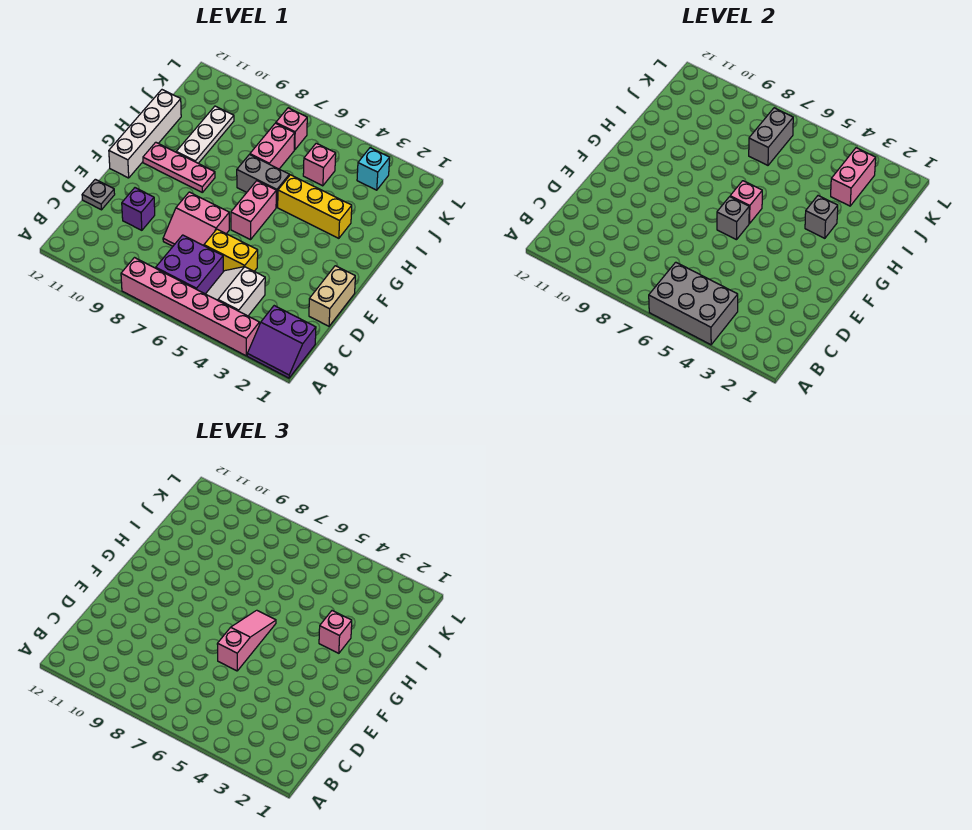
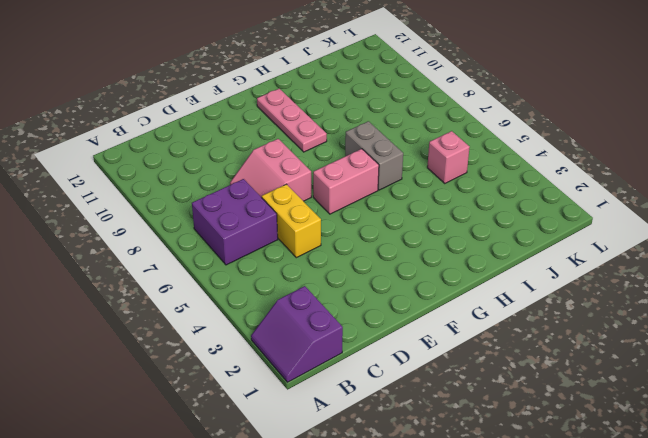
none -> pink 1x6 brick [121,258,259,356]
none -> white 2x2 slope [206,267,265,316]
none -> tan 1x2 brick [309,266,355,326]

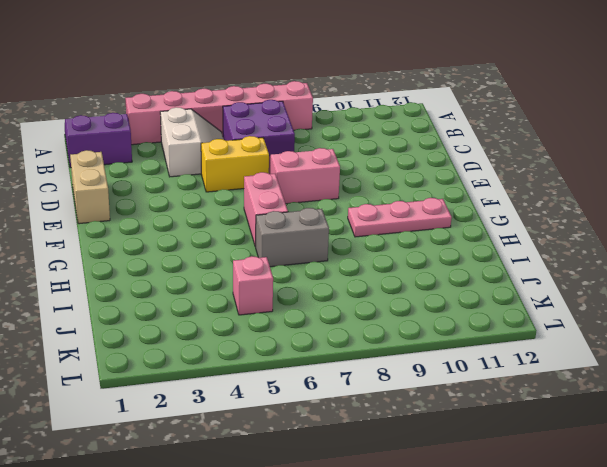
none -> purple 1x1 brick [122,188,155,230]
none -> grey 1x1 plate [82,179,115,210]
none -> white 1x4 brick [109,90,181,178]

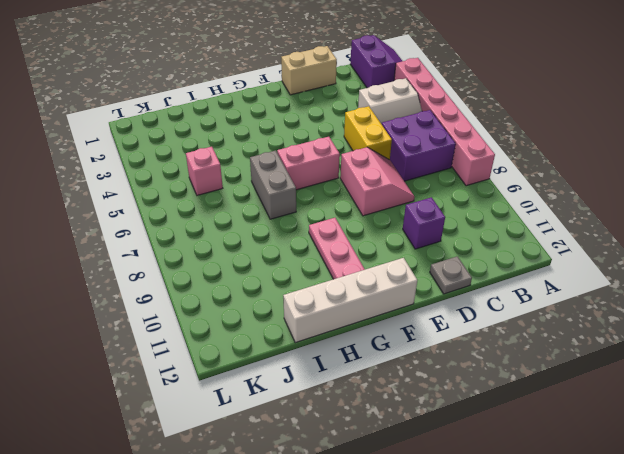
none -> yellow 1x3 brick [278,175,352,238]
none -> white 1x3 plate [176,106,234,163]
none -> pink 1x2 brick [250,123,295,169]

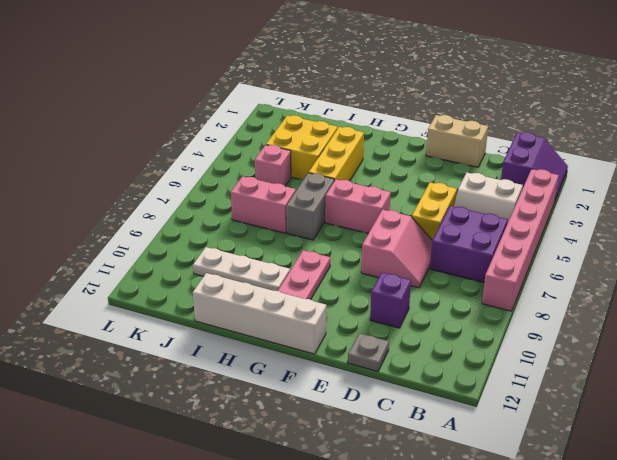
yellow 2x2 brick [266,115,338,180] -> none
none -> cyan 1x1 brick [357,148,390,190]
none -> pink 1x1 brick [276,108,307,150]
none -> grey 2x3 brick [649,262,738,345]

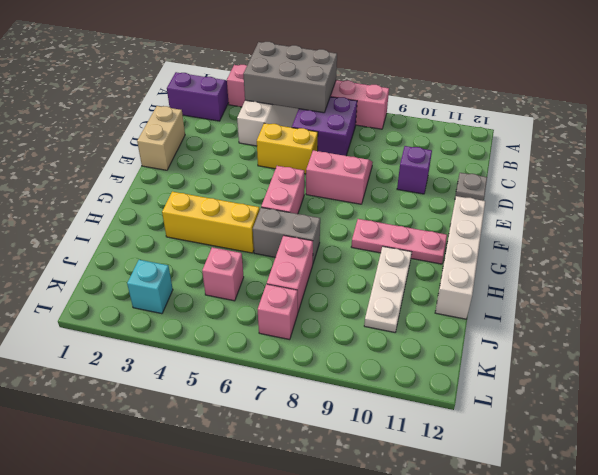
none -> grey 1x1 brick [717,197,749,240]
none -> pink 1x1 brick [730,181,762,223]
none -> grey 1x1 brick [805,196,838,238]

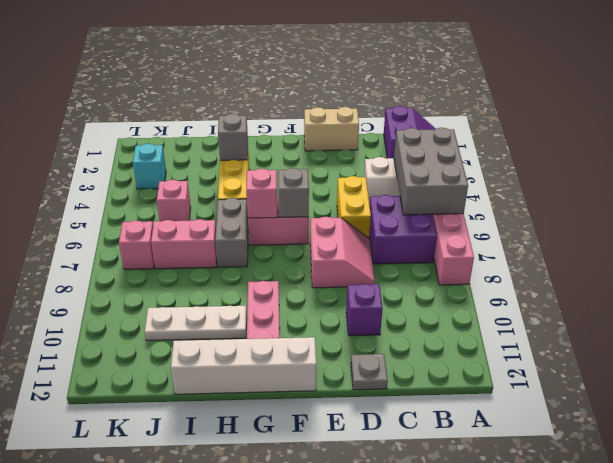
none -> pink 1x2 brick [831,148,876,206]
none -> grey 1x2 brick [749,108,793,165]
none -> pink 1x3 slope [217,610,276,671]

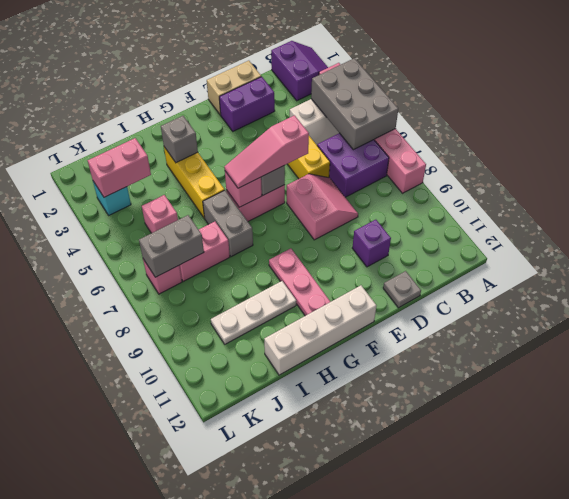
purple 1x2 brick [219,77,275,131] -> none
none -> pink 1x1 brick [319,611,352,653]

